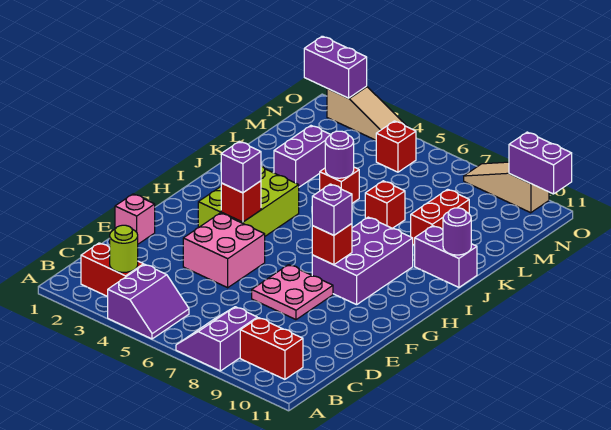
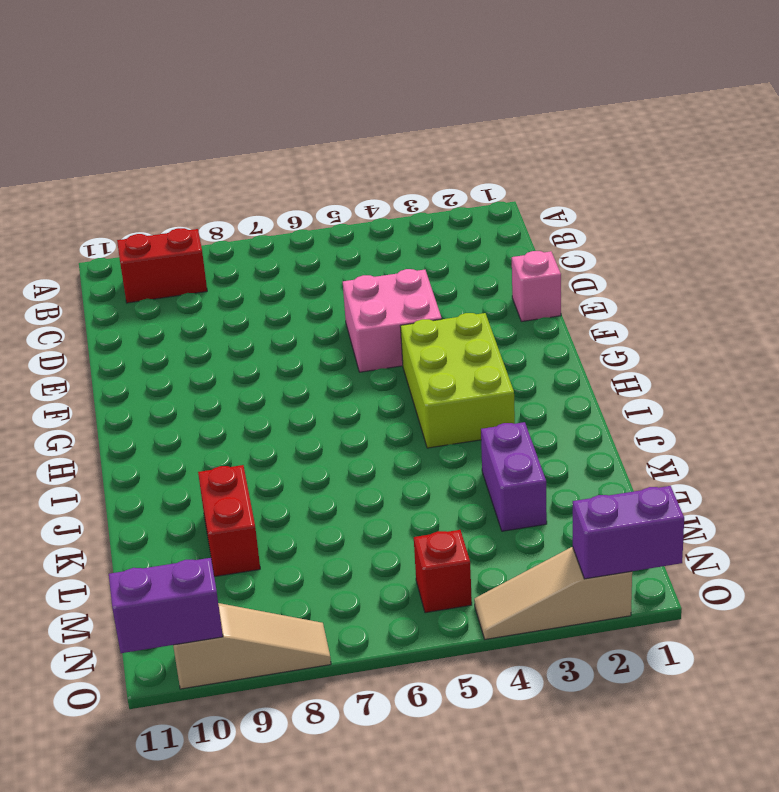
none -> purple 2x2 slope [108,264,189,339]
none -> purple 2x2 slope [176,307,257,371]
none -> red 1x2 brick [81,243,144,297]

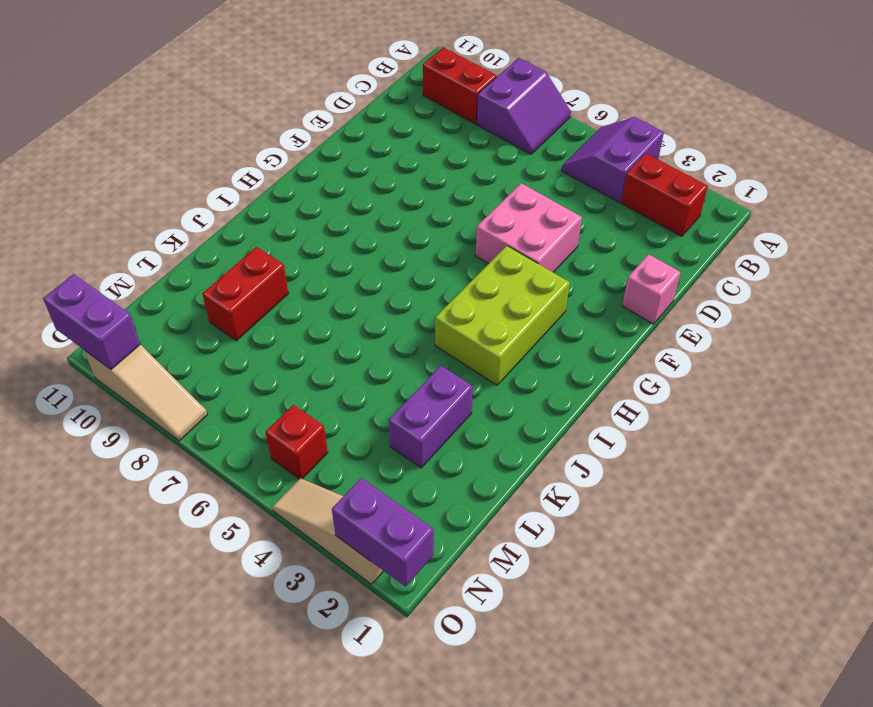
none -> pink 2x2 plate [252,265,333,320]
none -> purple 2x3 brick [312,217,413,305]
none -> purple 1x2 brick [415,226,477,287]

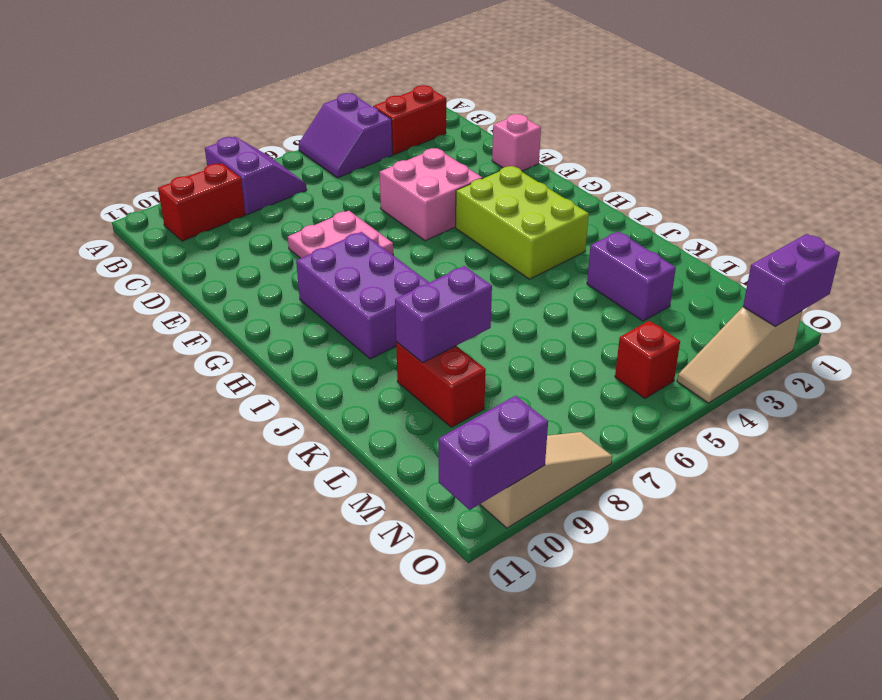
purple 1x2 brick [395,266,492,363] -> purple 1x2 brick moved to [415,226,477,287]
none -> red 1x1 brick [320,167,359,203]
none -> red 1x1 brick [365,181,405,228]
none -> lime 1x1 round brick [109,225,138,272]

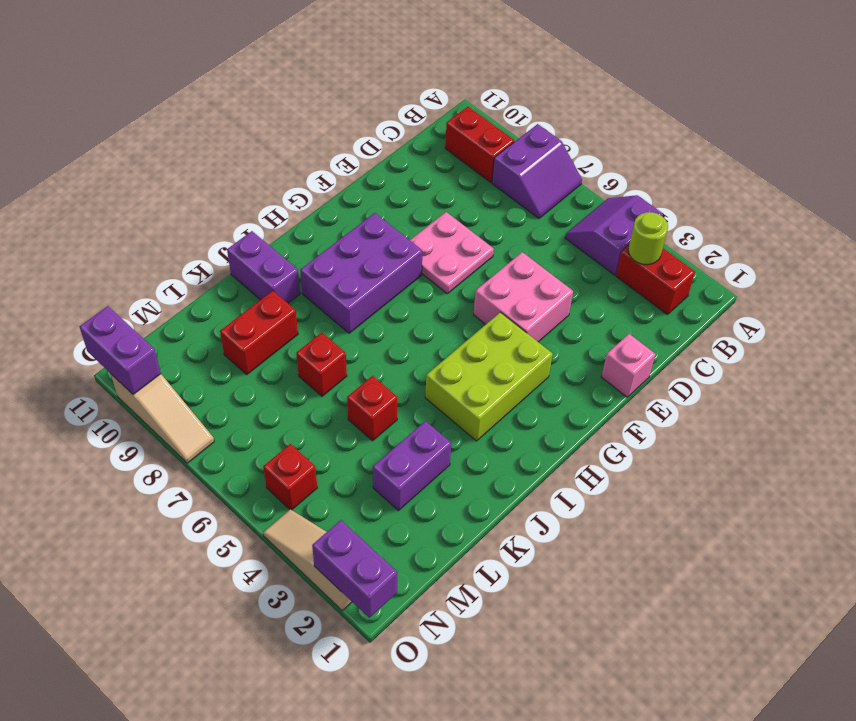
none -> red 1x1 brick [221,181,261,222]
none -> red 1x1 brick [312,224,352,265]
none -> purple 1x1 round brick [443,208,471,255]

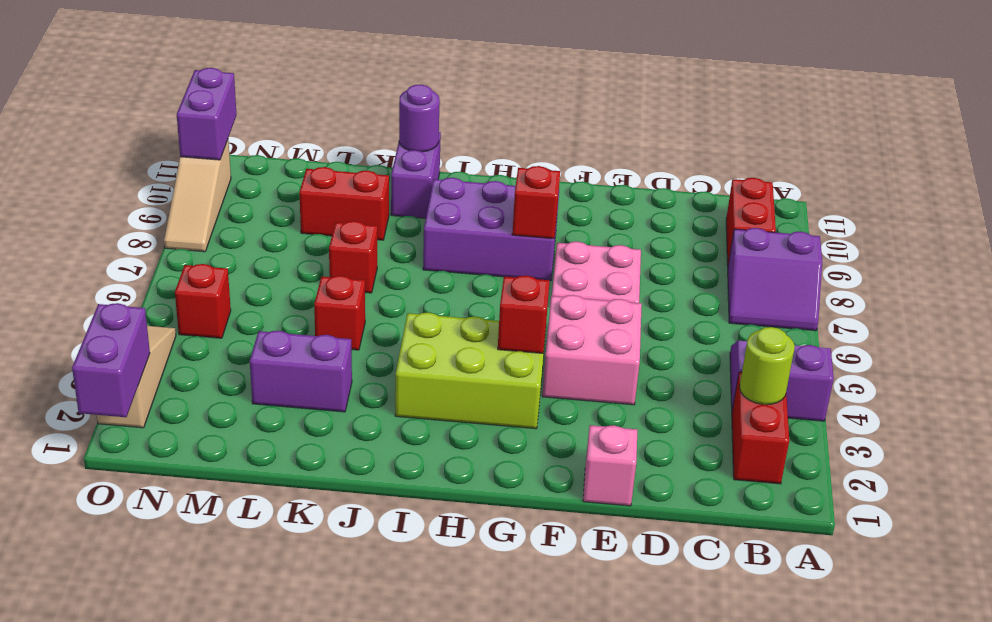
none -> purple 1x1 round brick [325,131,354,178]
none -> purple 1x1 brick [221,142,261,193]
none -> purple 1x1 brick [312,184,352,235]

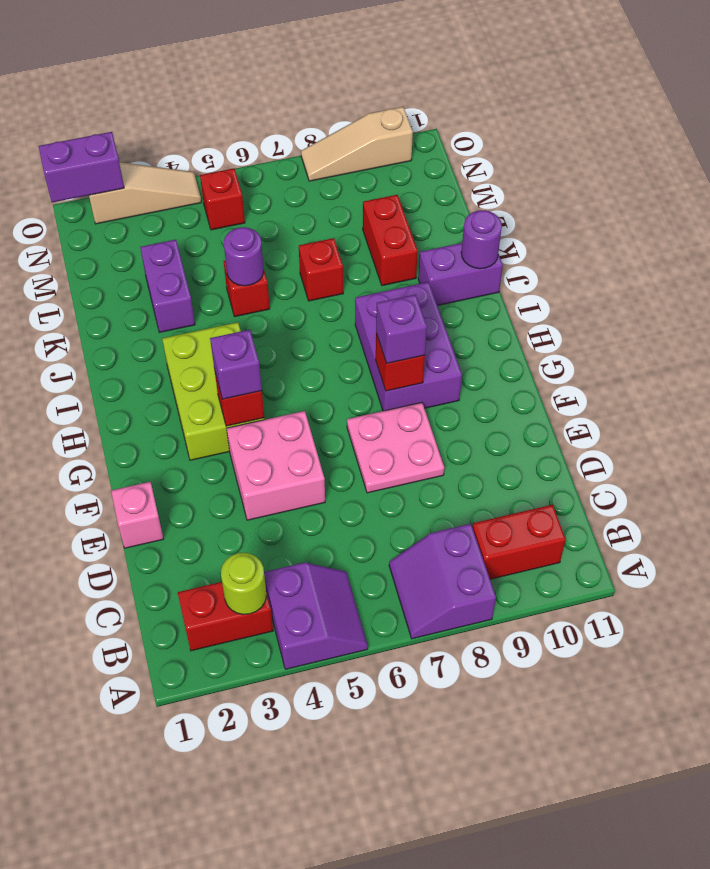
none -> purple 1x2 brick [509,132,572,194]

